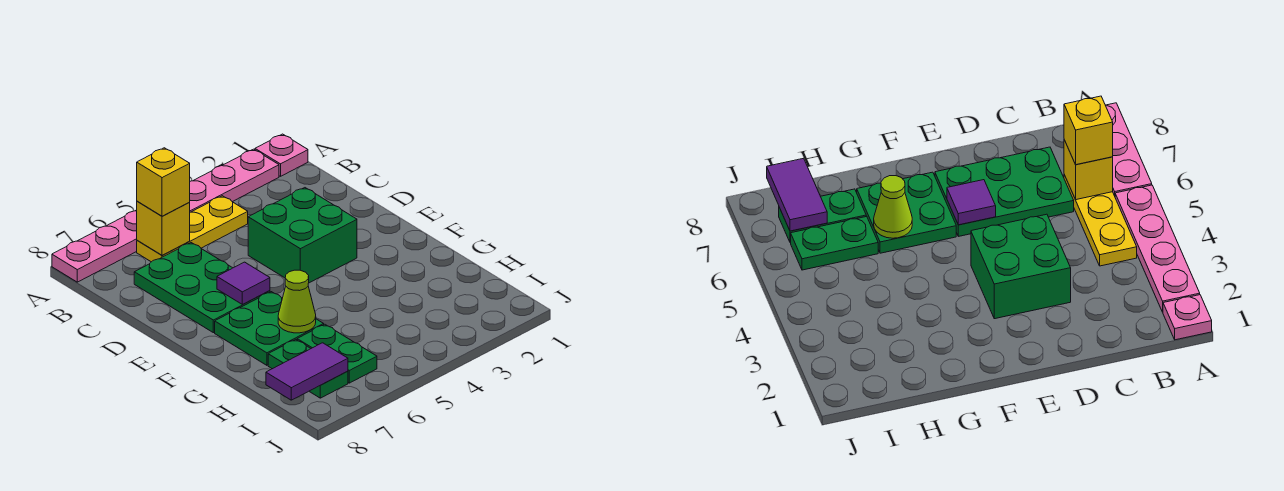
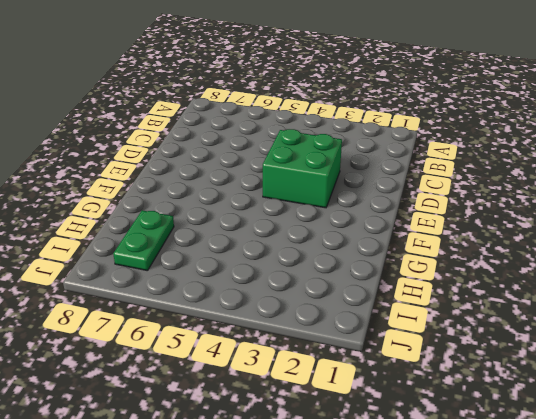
none -> pink 1x1 plate [255,134,308,176]
none -> pink 1x4 plate [189,149,279,212]
none -> pink 1x3 plate [52,210,137,282]

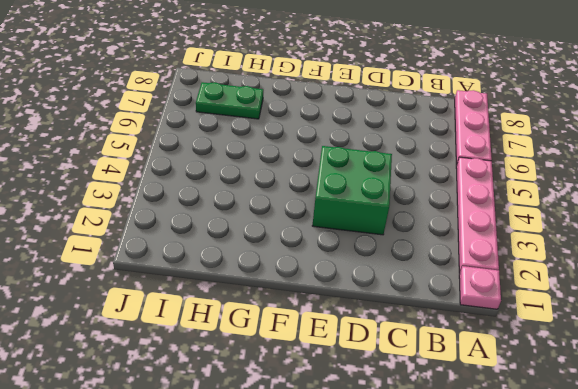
none -> yellow 1x3 plate [137,196,248,262]
none -> green 2x3 plate [134,243,270,333]
none -> green 2x2 plate [215,292,324,365]

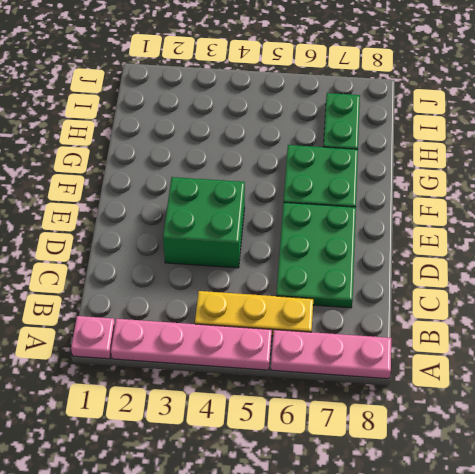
none -> green 1x2 plate [297,324,377,383]
none -> yellow 1x1 brick [137,201,190,255]
none -> purple 1x1 tile [217,262,270,305]

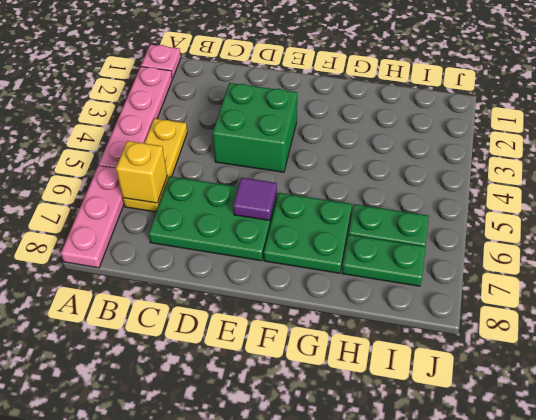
none -> lime 1x1 cone [278,270,316,333]
none -> purple 1x2 tile [266,343,348,400]
none -> yellow 1x1 brick [137,148,190,216]

